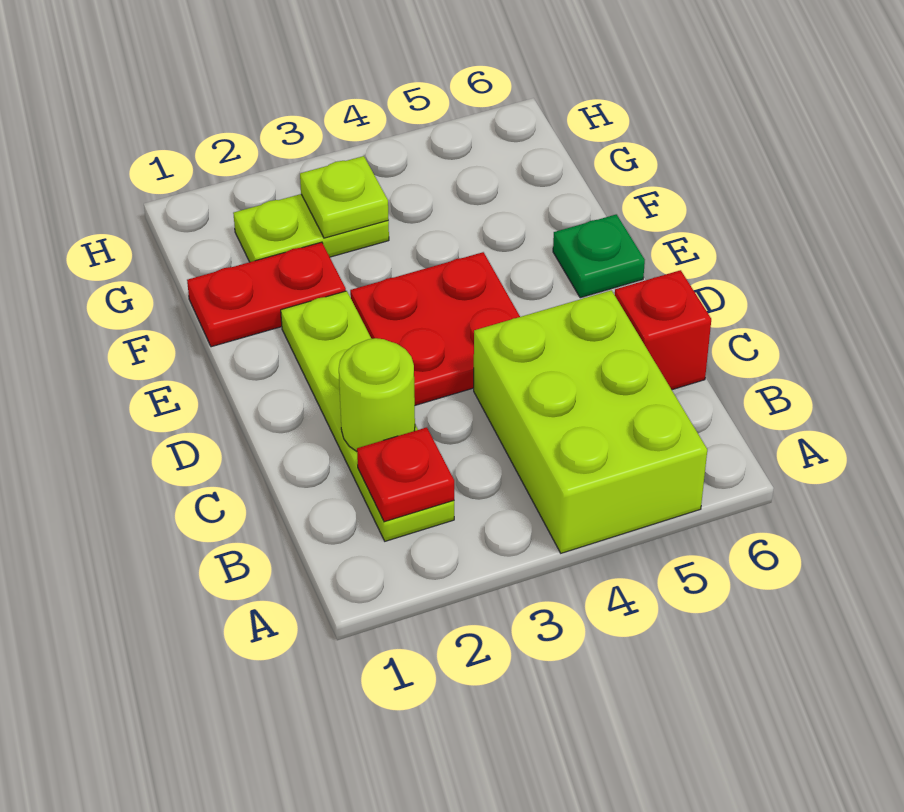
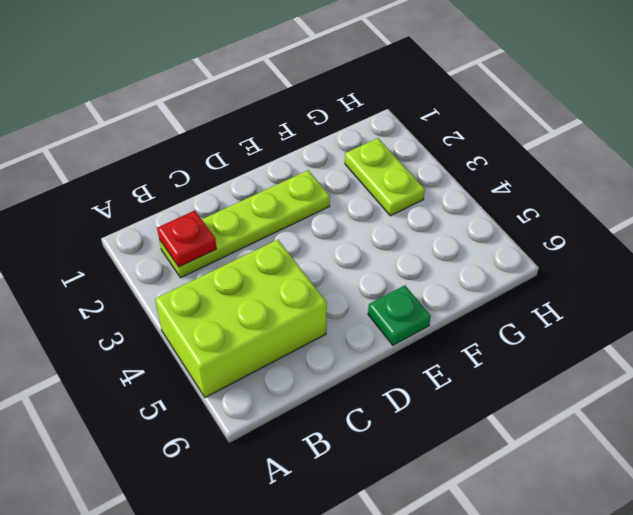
none -> red 1x1 brick [615,270,711,390]
none -> red 2x2 plate [350,252,520,405]

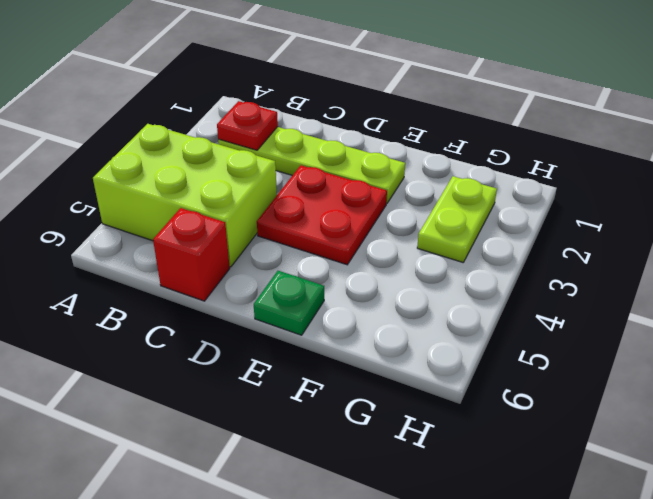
none -> red 1x2 plate [187,242,346,347]
none -> lime 1x1 round brick [339,338,415,451]

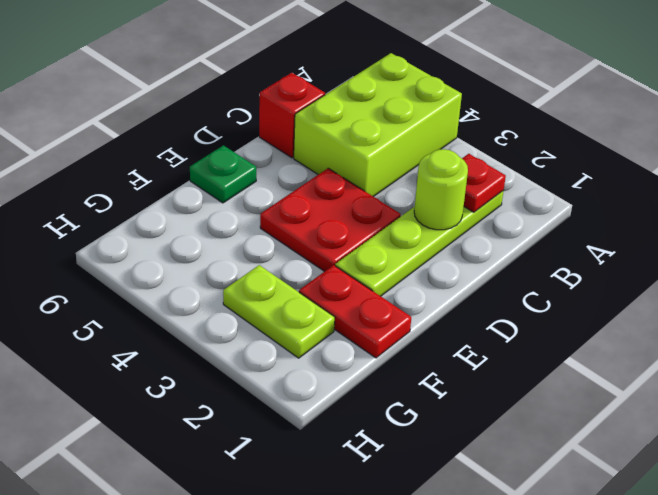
none -> lime 1x1 plate [300,156,389,238]

